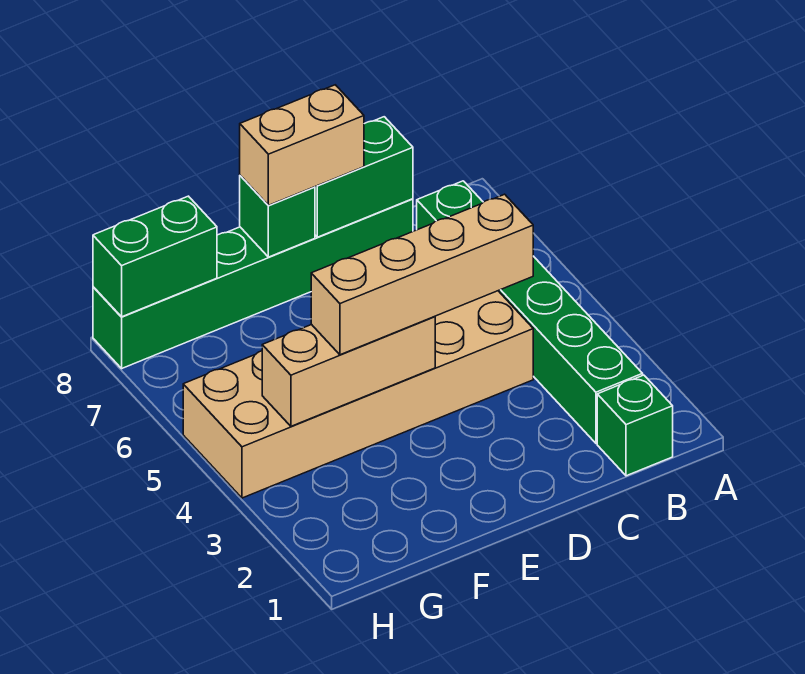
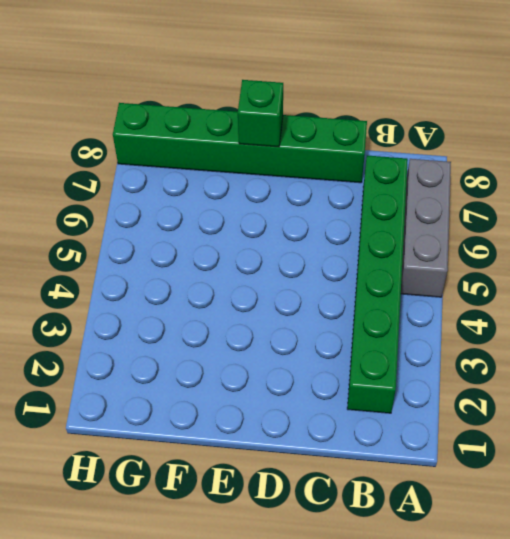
grey 1x3 brick [401,159,451,297] -> none
none -> green 1x1 brick [597,375,673,476]
none -> tan 2x6 brick [183,291,533,498]

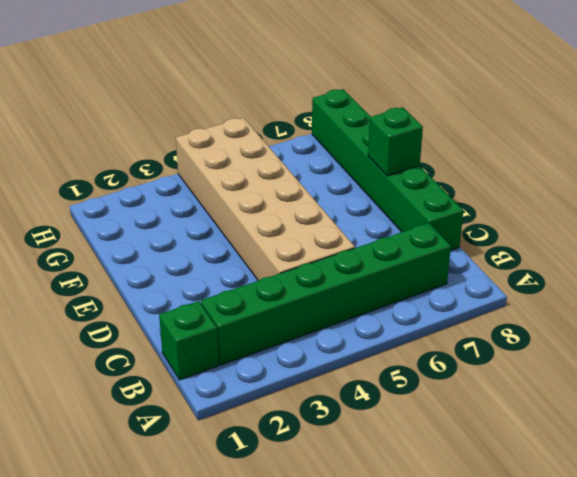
none -> green 1x2 brick [315,117,413,237]
none -> tan 1x3 brick [262,316,435,426]

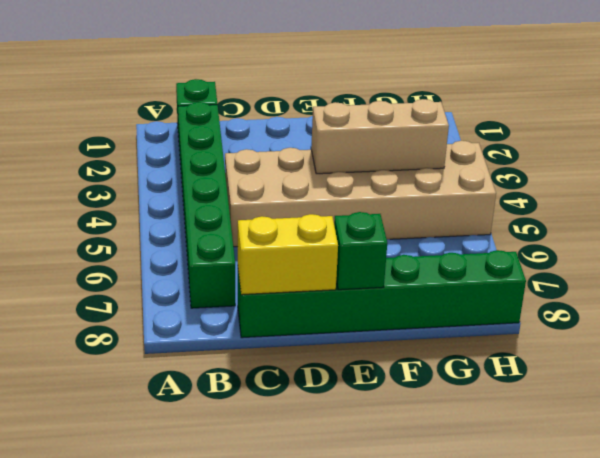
yellow 1x2 brick [238,214,338,295] -> green 1x2 brick [315,117,413,237]
none -> green 1x2 brick [93,196,217,317]
none -> tan 1x4 brick [311,194,533,355]

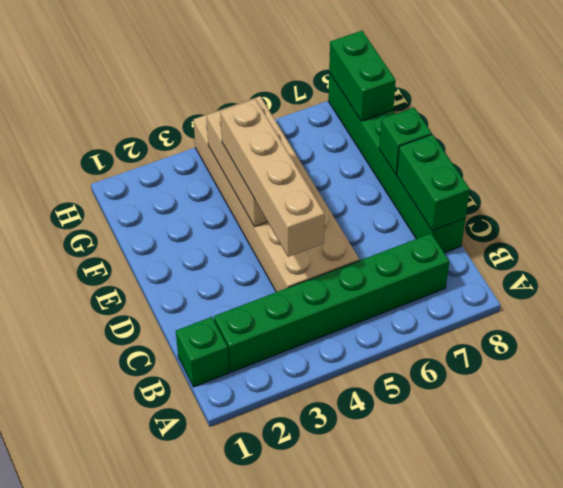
none -> tan 1x2 brick [240,85,364,205]

